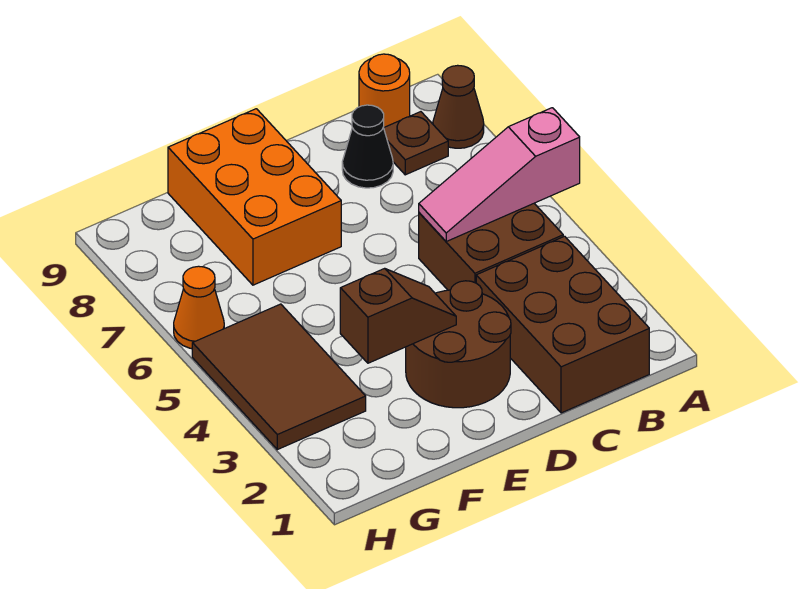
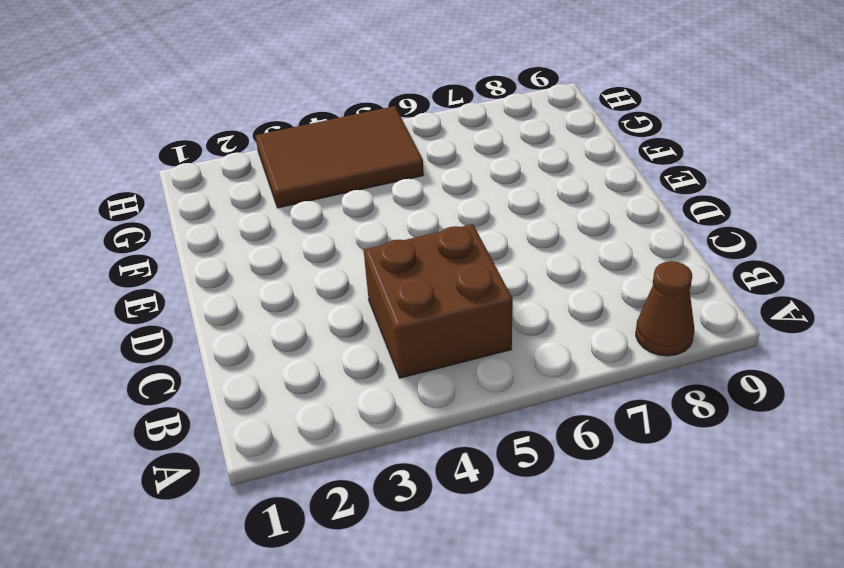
none -> brown 2x3 brick [476,236,649,413]
none -> brown 1x1 plate [384,112,448,175]
none -> orange 1x1 round brick [359,54,410,128]

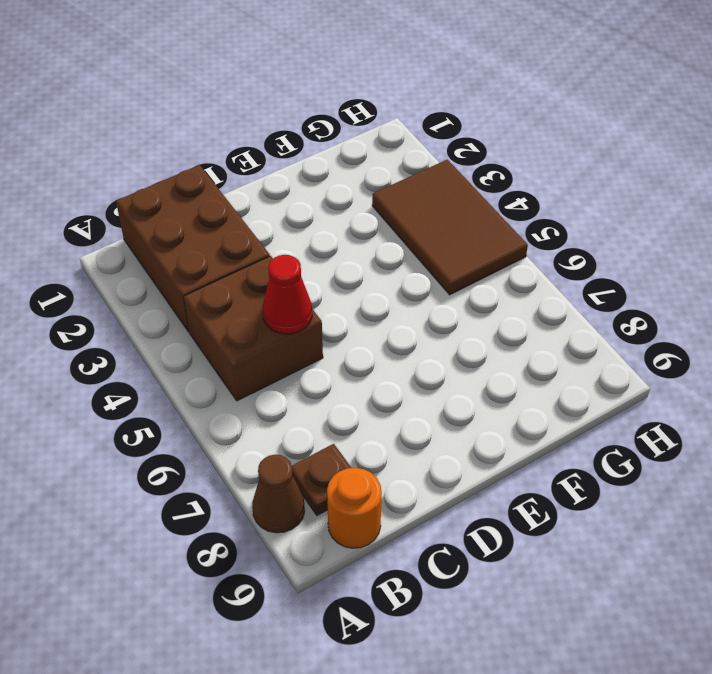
red 1x1 cone [262,255,312,334] -> pink 1x3 slope [419,108,580,241]
none -> black 1x1 cone [342,105,393,188]
none -> brown 2x2 round brick [406,281,511,408]
none -> orange 2x3 brick [168,109,341,285]

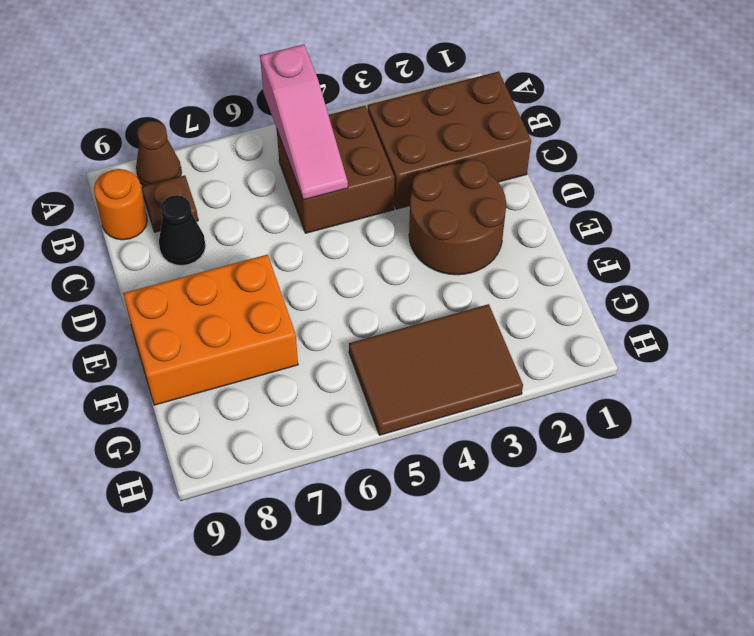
none -> orange 1x1 cone [174,266,224,349]
none -> brown 1x2 slope [340,268,456,363]

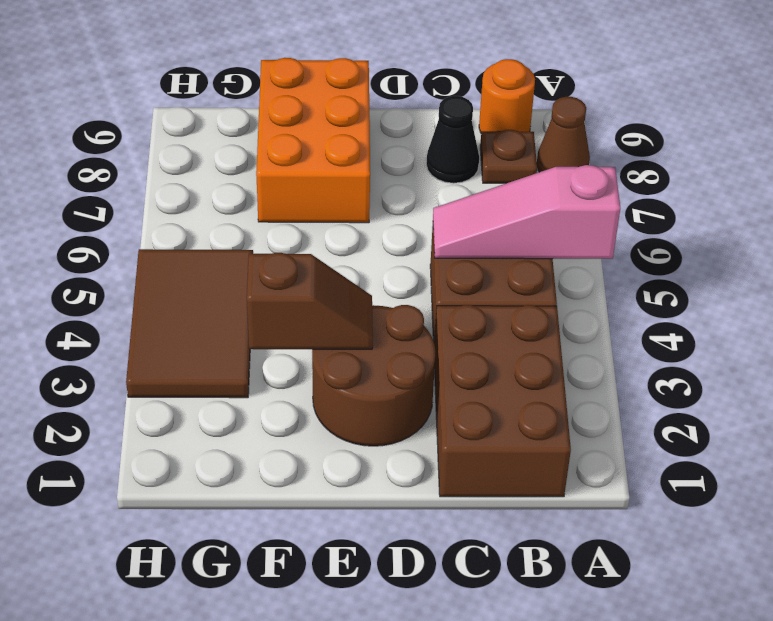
none -> orange 1x1 cone [174,266,224,349]

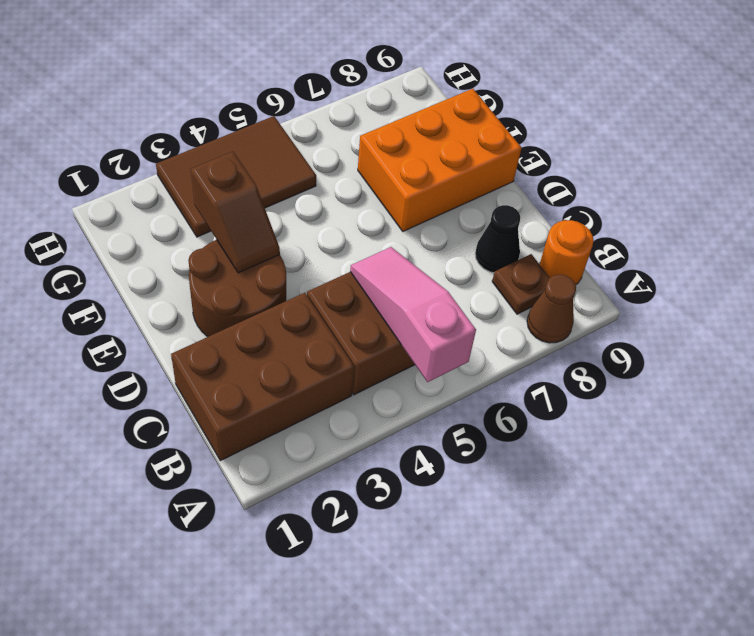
none -> orange 1x1 cone [174,266,224,349]

